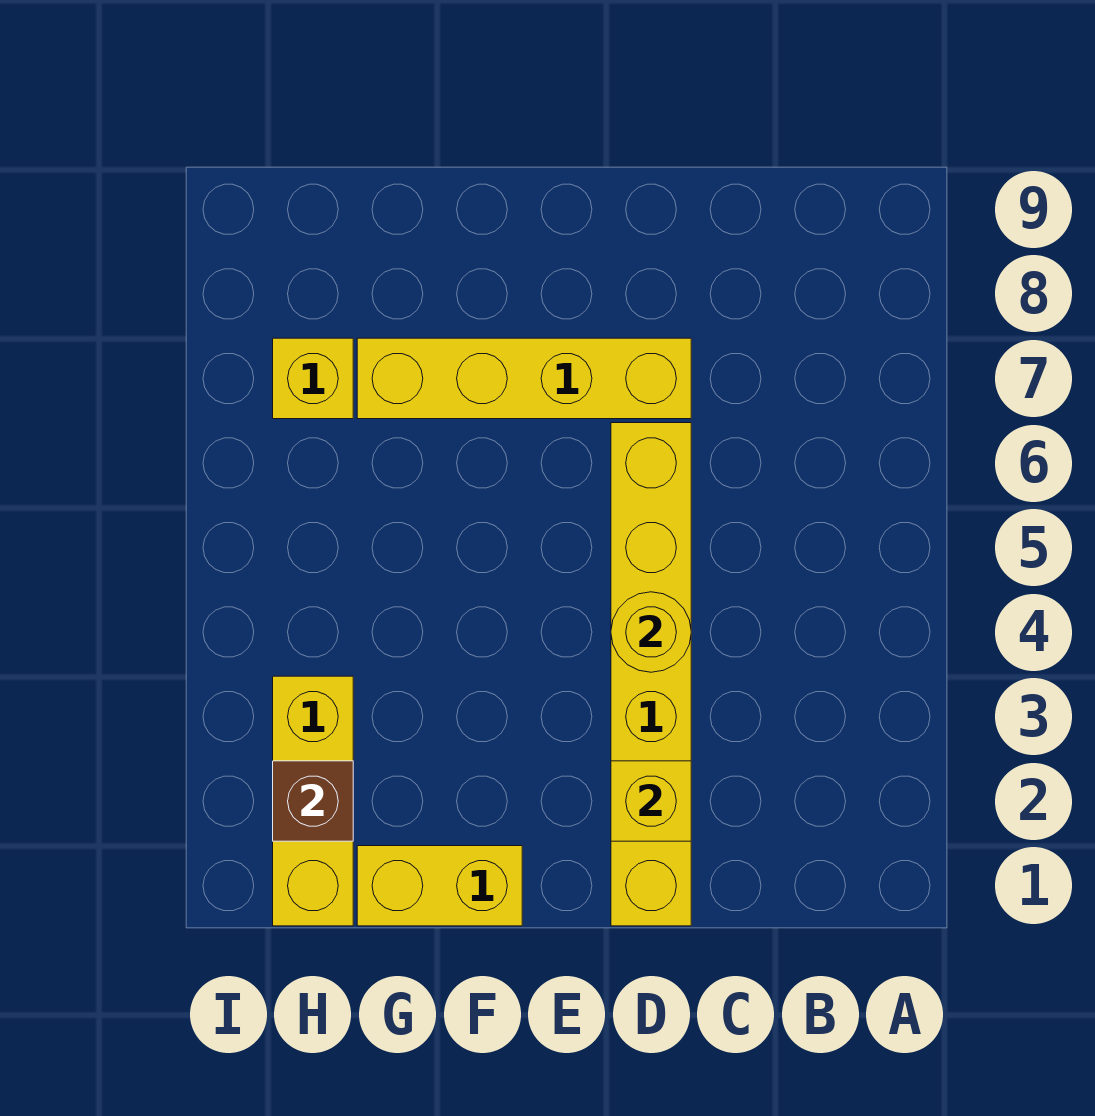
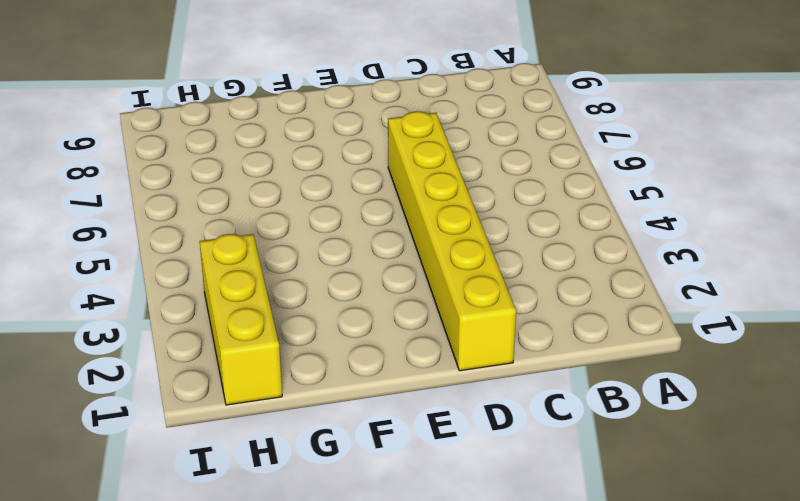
none -> yellow 1x4 brick [357,338,691,419]
none -> yellow 1x2 brick [357,846,522,926]

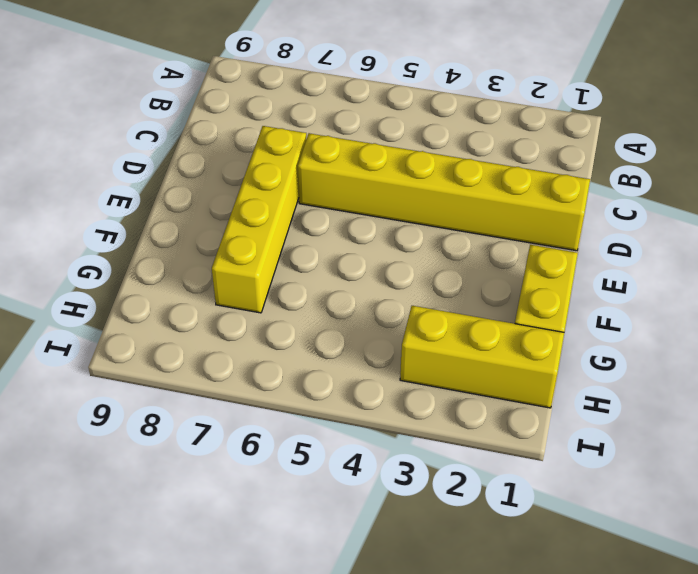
none -> yellow 1x1 brick [273,338,353,419]
none -> yellow 1x1 brick [611,761,691,841]

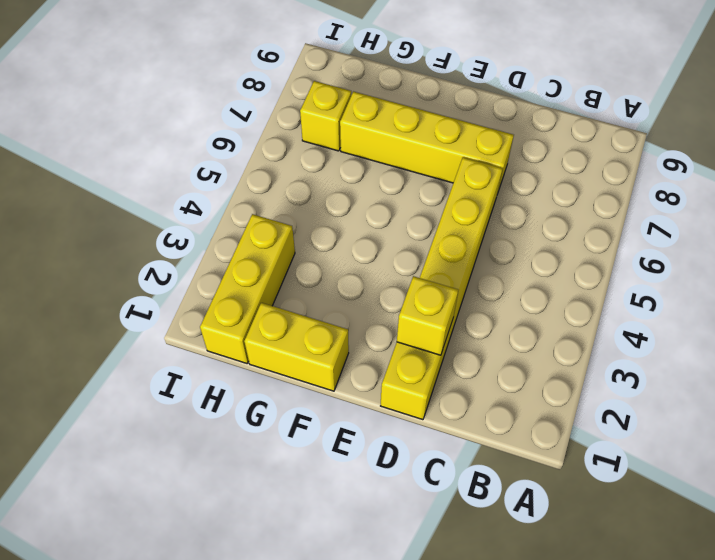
none -> yellow 1x1 round brick [611,592,691,672]
none -> brown 1x1 brick [273,761,353,841]

